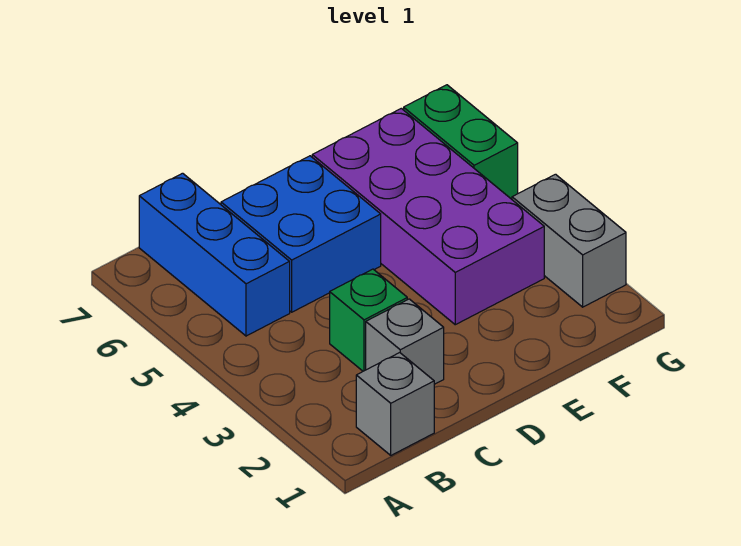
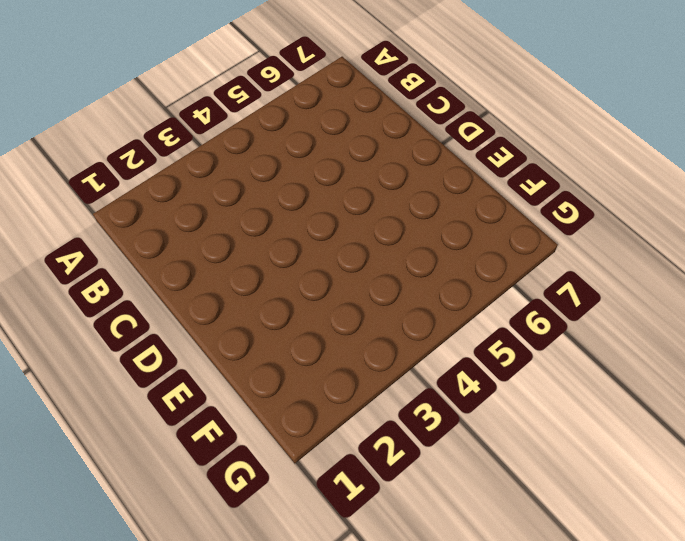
none -> grey 1x1 brick [356,353,434,455]
none -> blue 1x3 brick [139,173,290,336]

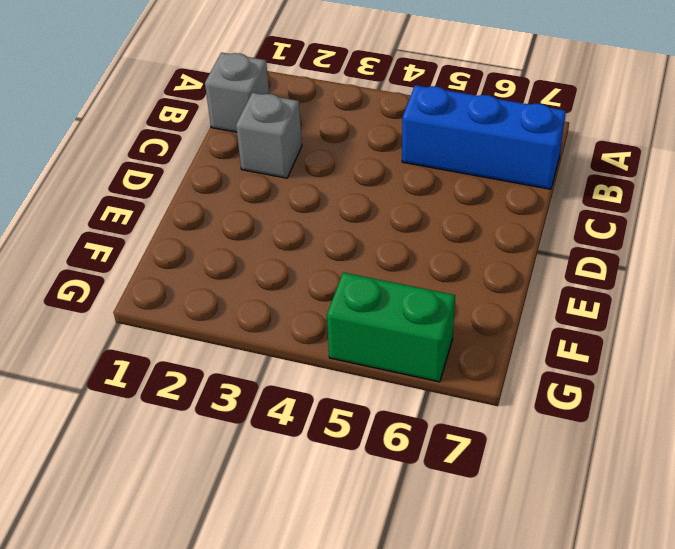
none -> green 1x1 brick [330,269,407,371]
none -> blue 2x2 brick [221,156,381,312]

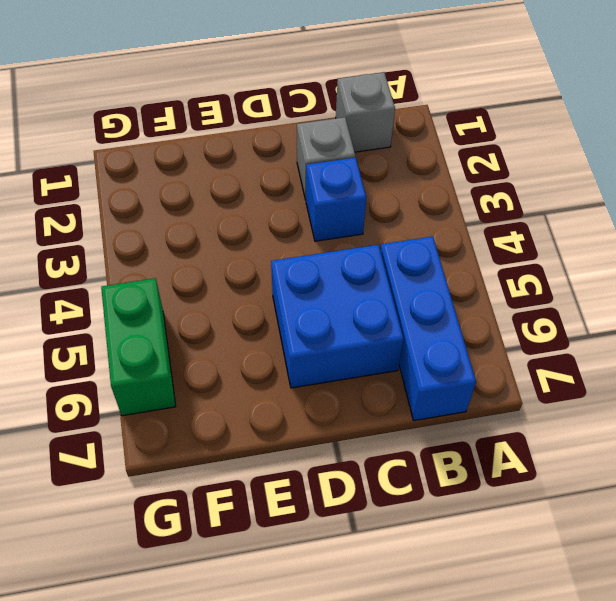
blue 1x1 brick [306,158,366,241] -> green 1x1 brick [330,269,407,371]
none -> purple 2x4 brick [312,108,544,325]
none -> grey 1x2 brick [512,174,626,307]

